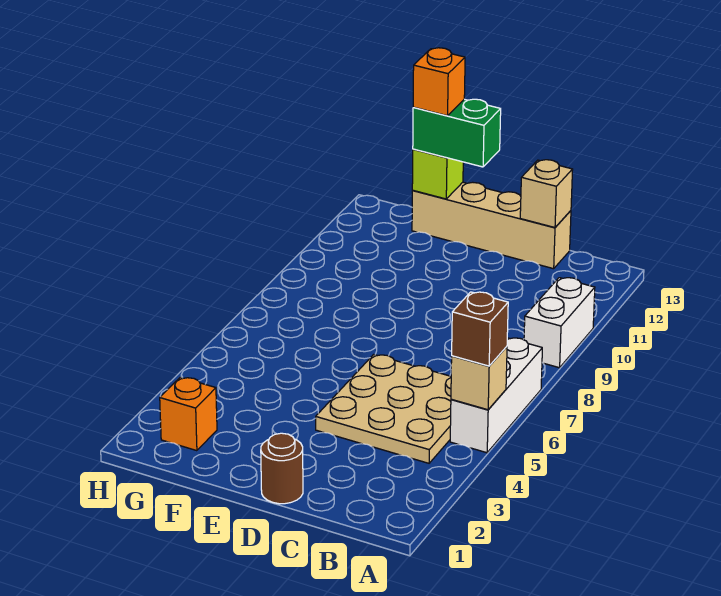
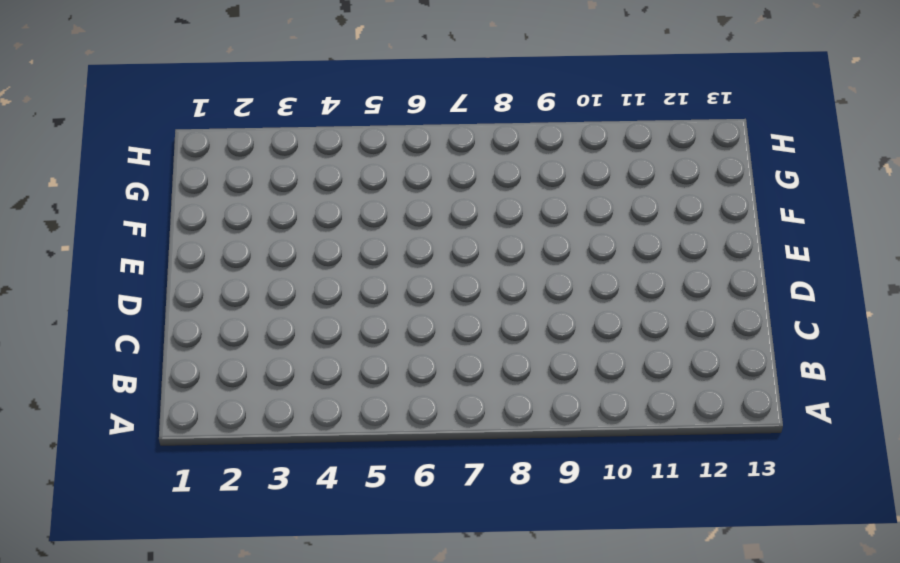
none -> white 1x3 brick [450,338,542,453]
none -> white 1x2 brick [524,278,595,368]
none -> tan 3x3 plate [316,355,451,463]

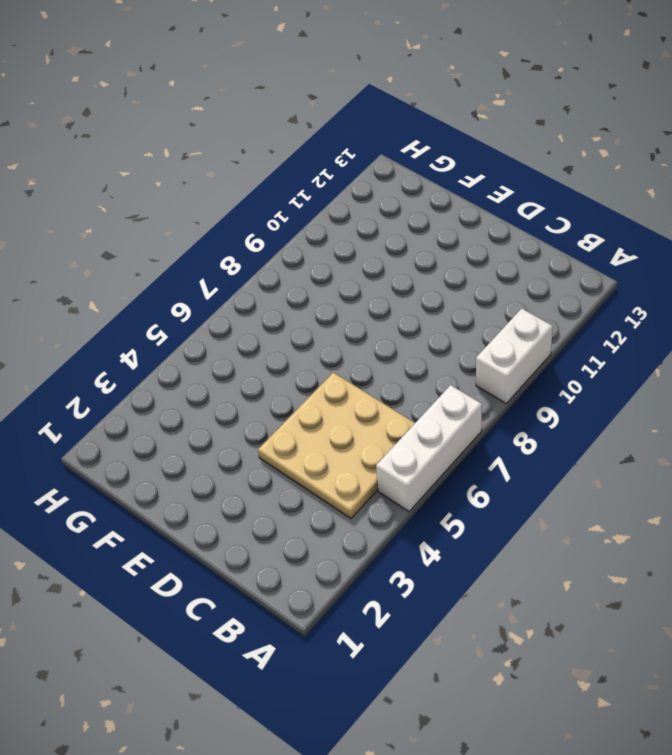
none -> tan 1x4 brick [412,182,571,269]
none -> brown 1x1 round brick [261,433,303,504]
none -> orange 1x1 brick [160,377,217,451]

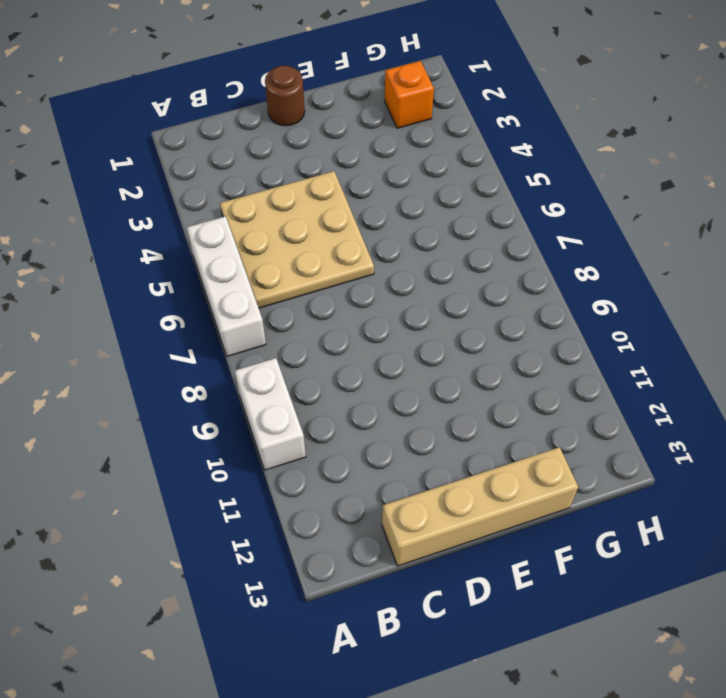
none -> tan 1x1 brick [451,347,507,410]
none -> tan 1x1 brick [520,160,573,228]
none -> lime 1x1 brick [412,149,463,199]

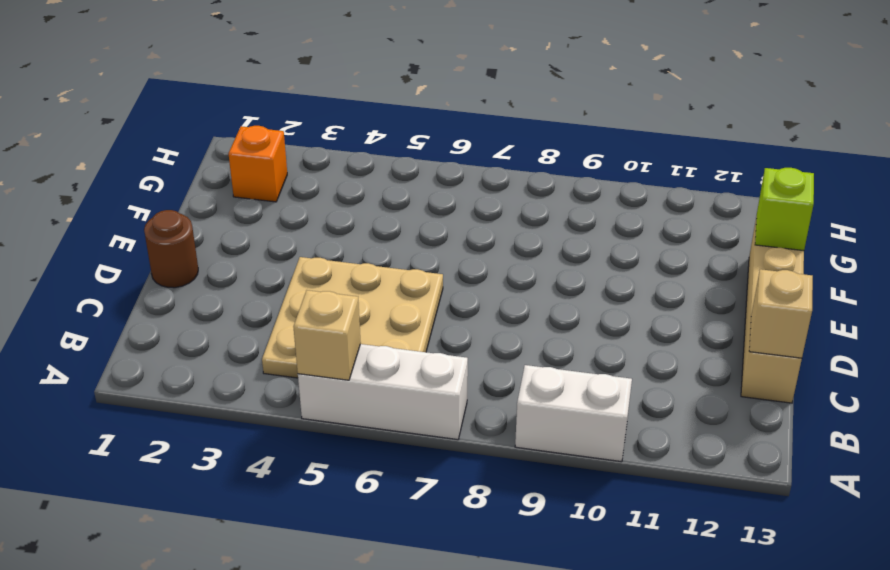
none -> brown 1x1 brick [452,292,508,366]
none -> green 1x2 brick [413,99,501,167]
none -> orange 1x1 brick [413,48,465,116]

